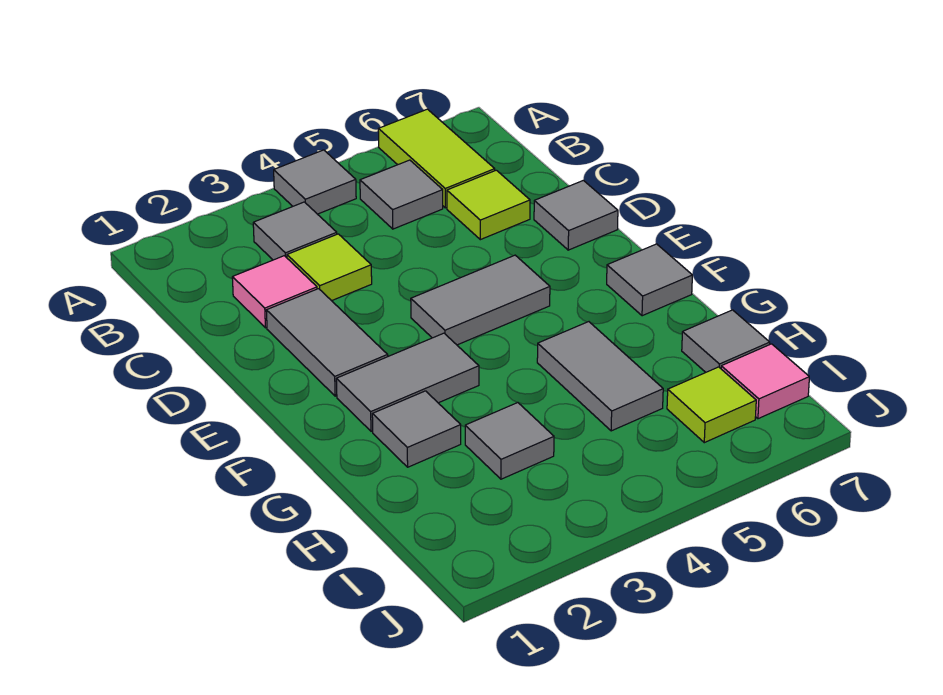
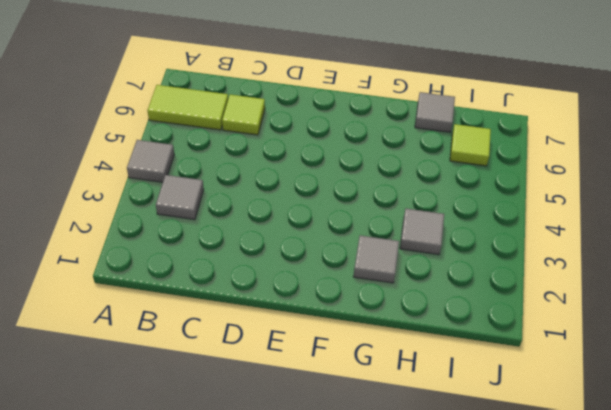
none -> grey 1x1 tile [360,160,443,229]
none -> pink 1x1 tile [232,256,317,328]
none -> lime 1x1 tile [287,234,372,301]

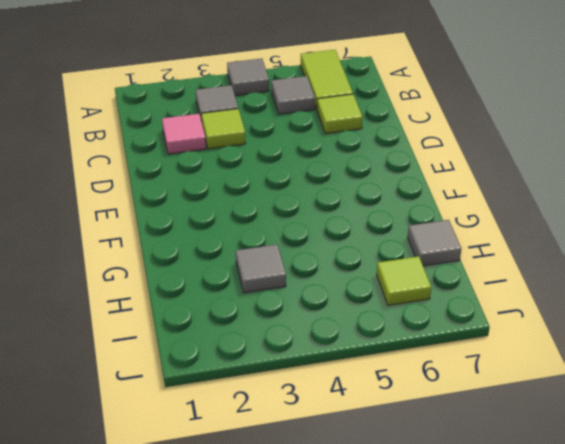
none -> grey 1x2 tile [266,289,388,396]
none -> grey 1x1 tile [534,180,618,250]
none -> grey 1x2 tile [411,255,550,345]

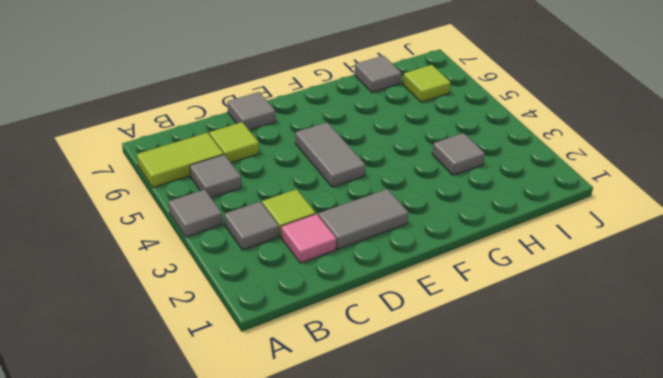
none -> grey 1x2 tile [336,333,479,431]
none -> grey 1x1 tile [607,244,692,316]
none -> grey 1x1 tile [372,391,461,467]

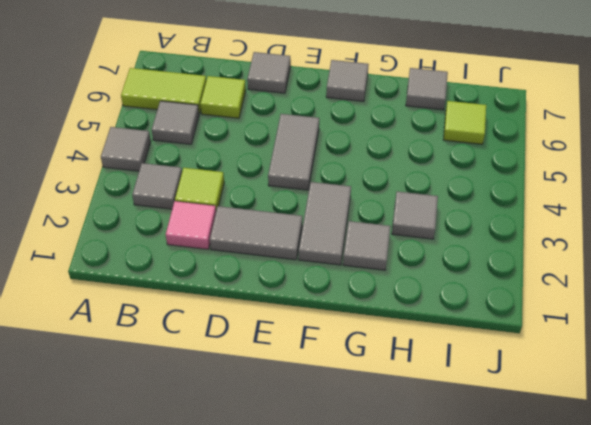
none -> grey 1x2 tile [537,322,663,431]
none -> pink 1x1 tile [721,344,809,419]

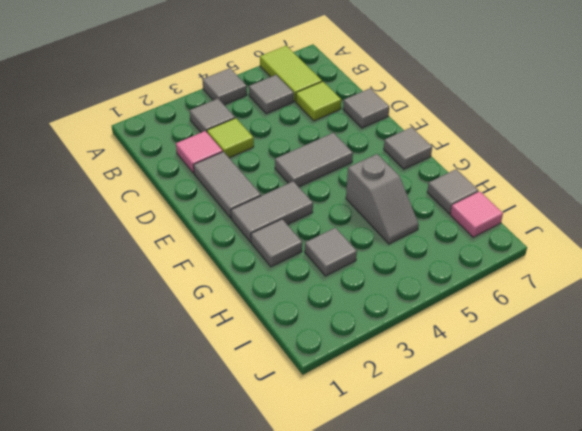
grey 1x2 slope [346,154,419,244] -> grey 1x2 tile [537,322,663,431]
none -> lime 1x1 tile [667,367,756,443]

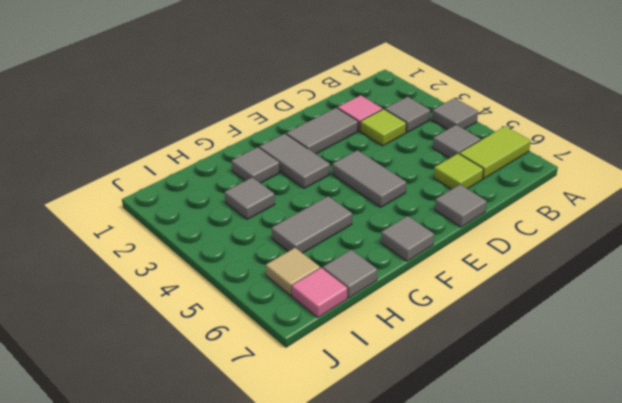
tan 1x1 tile [266,248,320,296] -> lime 1x1 tile [667,367,756,443]

